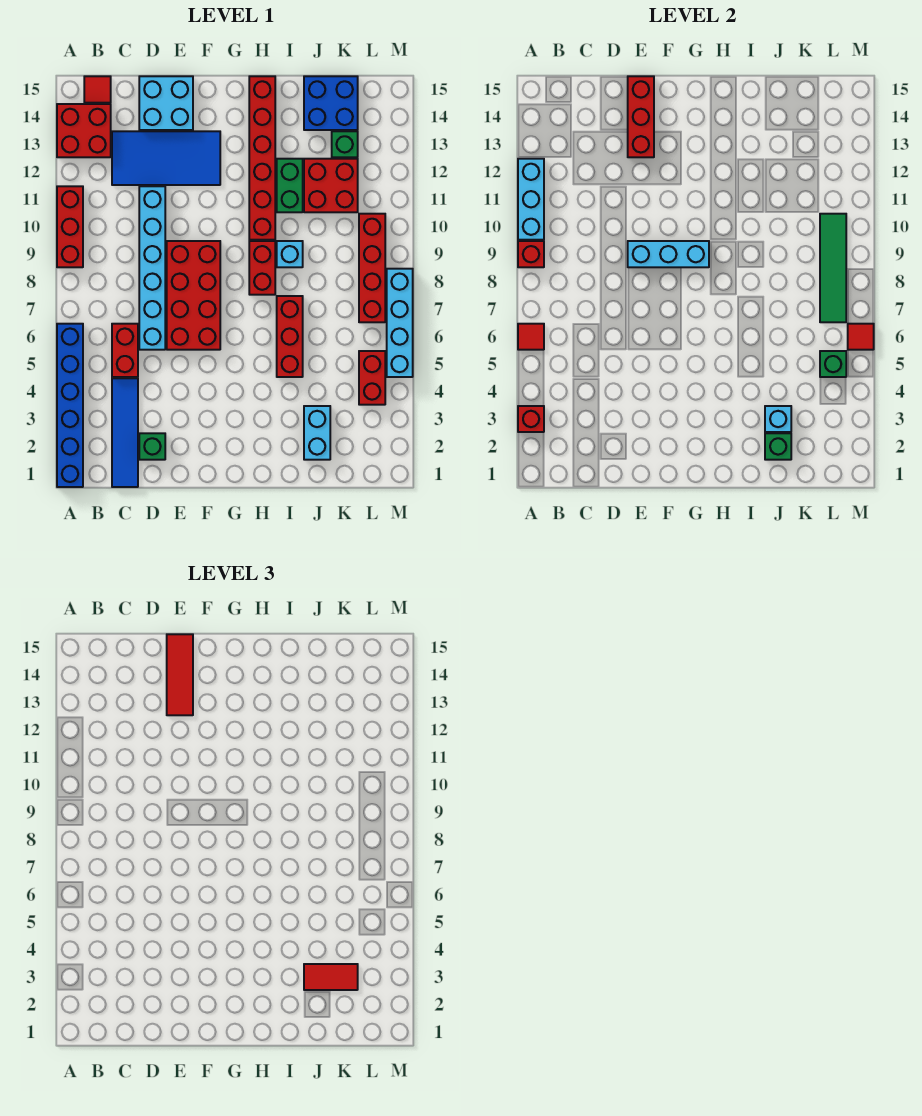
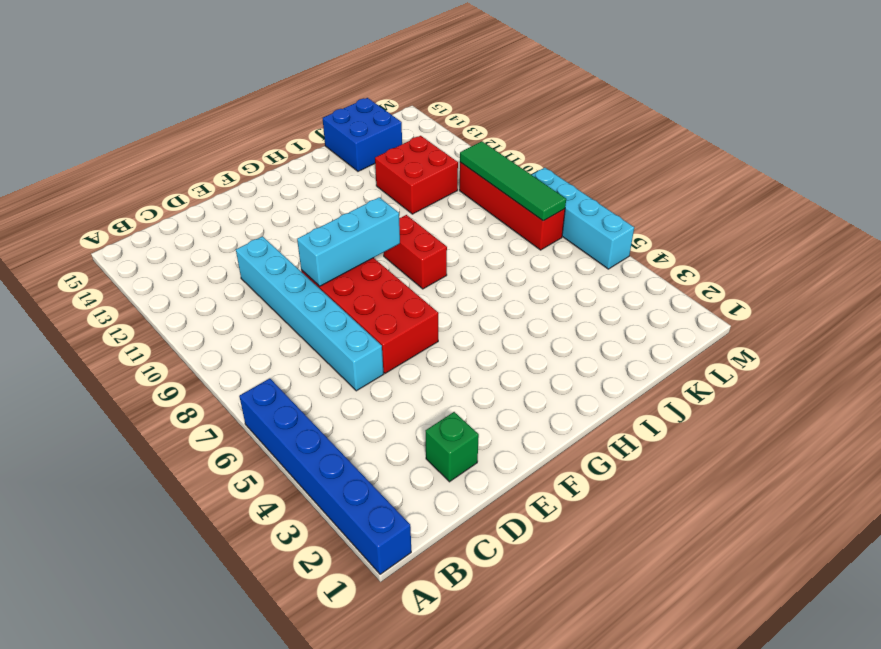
none -> red 1x3 brick [57,186,83,267]
none -> red 2x2 brick [57,104,111,157]
none -> red 1x1 tile [84,76,111,103]
none -> blue 1x4 tile [112,378,138,487]

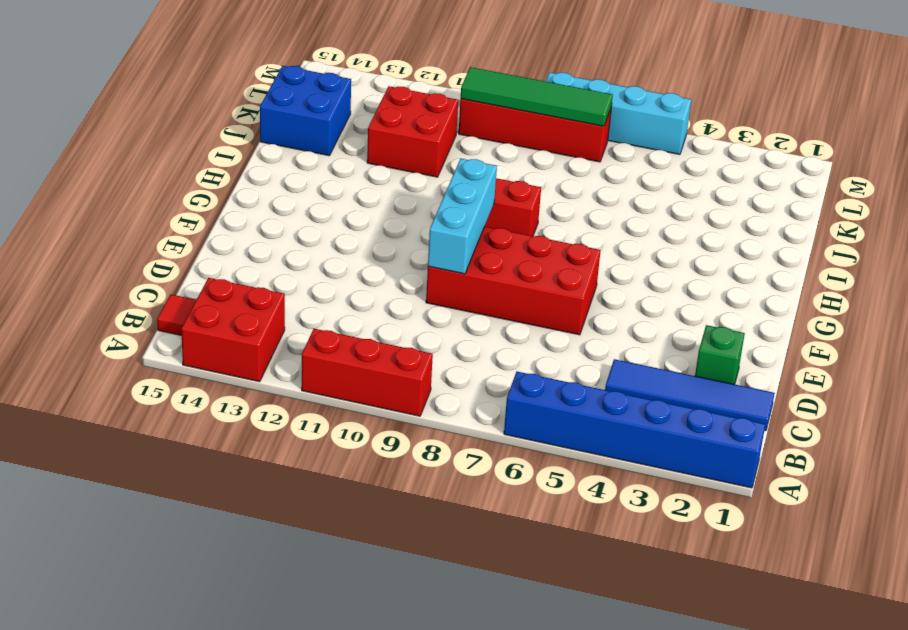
none -> red 1x2 brick [112,324,138,377]
none -> blue 2x4 tile [112,131,220,185]
none -> cyan 1x6 brick [139,186,165,350]
none -> cyan 2x2 brick [139,76,193,130]

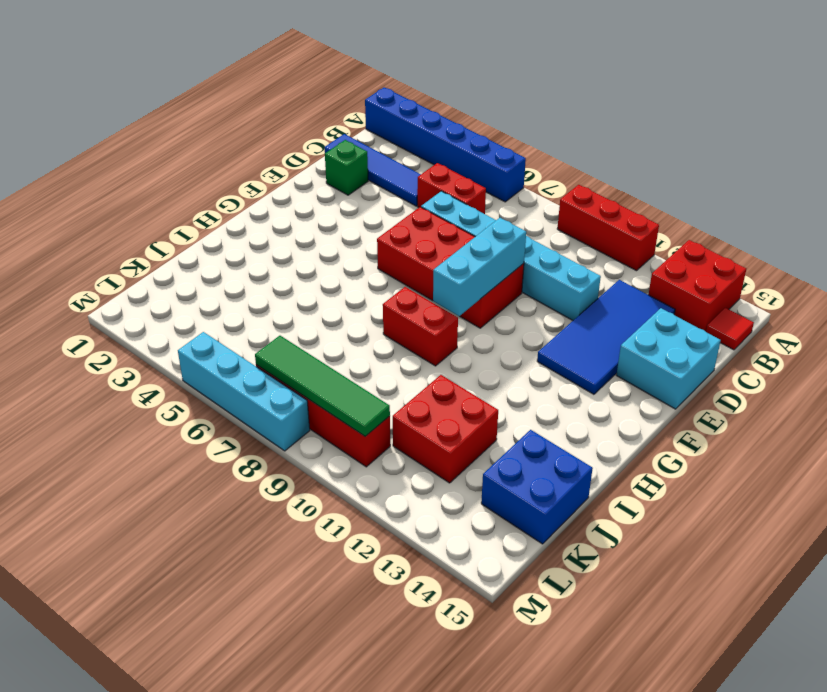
none -> red 1x6 brick [249,76,275,240]
none -> red 1x3 brick [277,296,303,377]
none -> cyan 1x1 brick [277,241,303,267]
none -> green 1x2 brick [277,159,303,212]

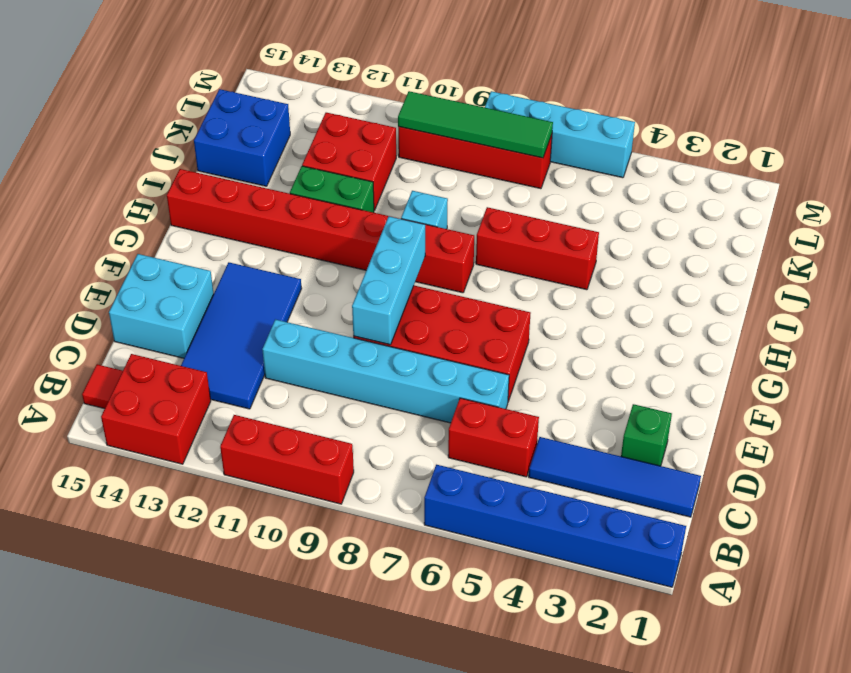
none -> cyan 1x2 brick [304,406,330,460]
none -> green 1x1 brick [332,131,358,157]
none -> red 1x2 brick [359,351,385,405]
none -> red 1x1 brick [518,406,544,432]

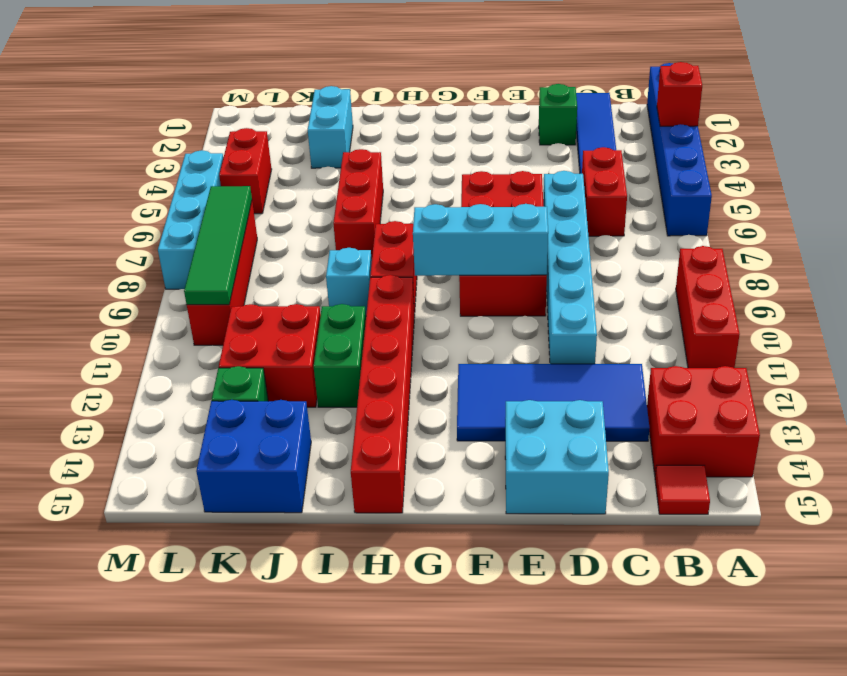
none -> red 1x1 tile [518,324,544,350]
none -> red 1x1 brick [518,241,544,267]
none -> cyan 1x3 brick [518,159,544,240]
none -> red 1x3 brick [628,76,654,157]

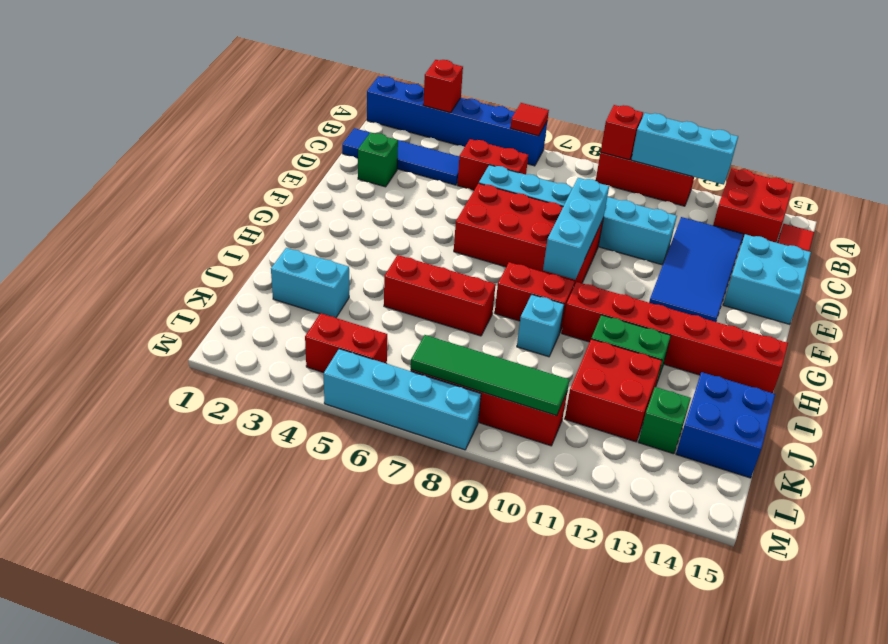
none -> red 1x3 brick [628,76,654,157]
none -> green 1x1 brick [765,433,791,460]
none -> cyan 1x1 brick [765,406,791,432]
none -> green 1x1 brick [820,351,846,377]

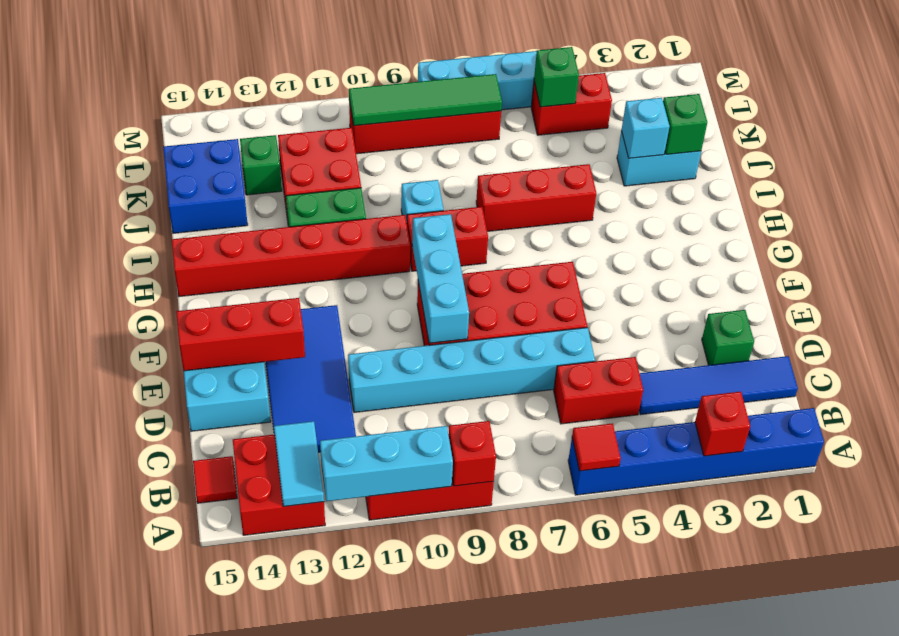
cyan 1x2 tile [274,421,324,507] -> none
none -> red 1x1 tile [848,324,874,350]
none -> red 1x3 tile [167,634,193,715]
none -> red 1x2 tile [304,964,358,990]

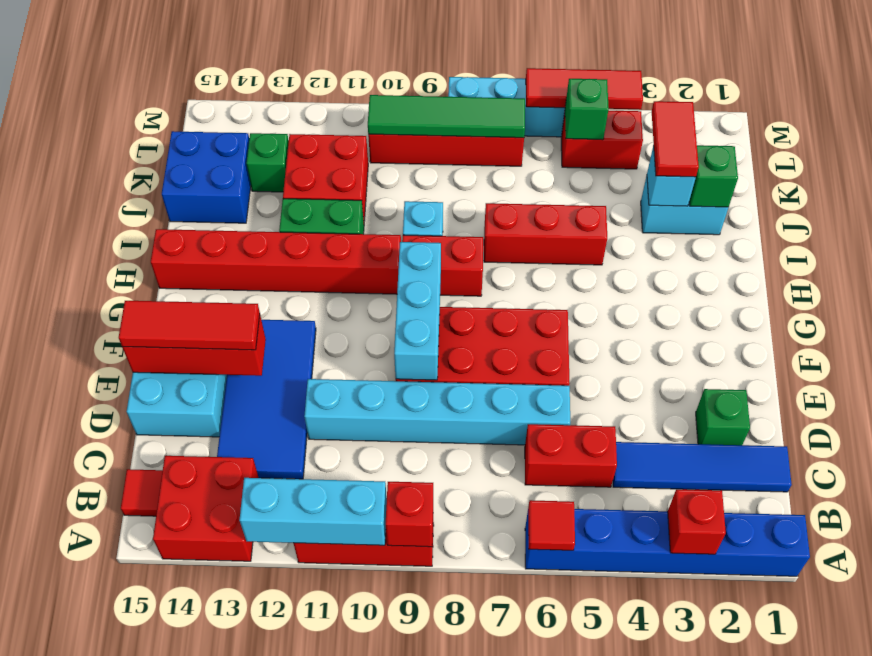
red 1x3 tile [526,68,643,109] -> red 1x1 tile [848,324,874,350]

